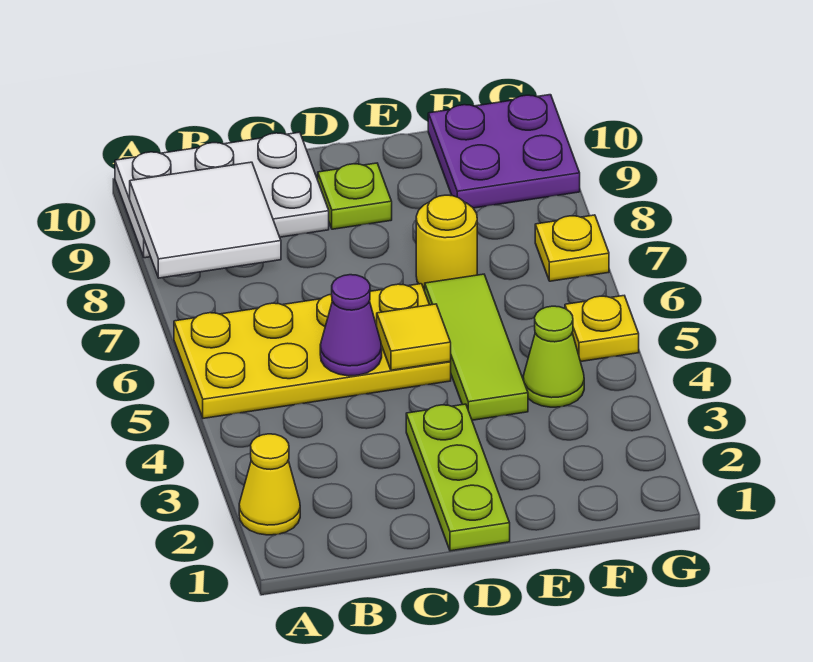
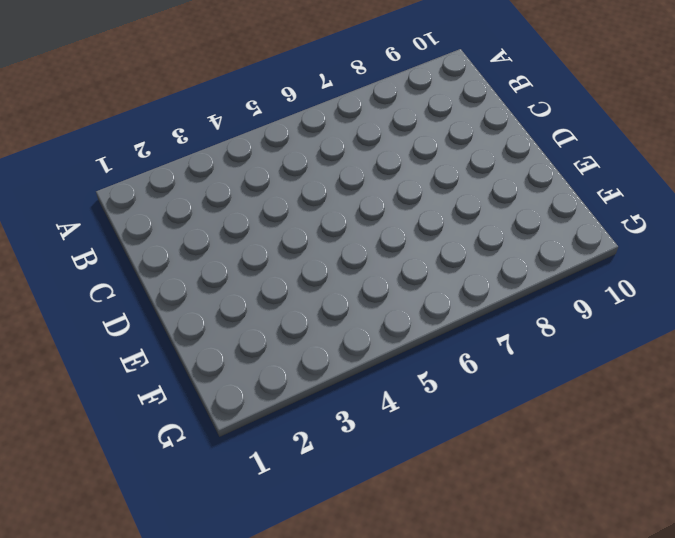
none -> yellow 1x1 cone [239,434,300,535]
none -> yellow 2x4 plate [174,284,451,418]
none -> white 2x3 plate [115,132,329,258]

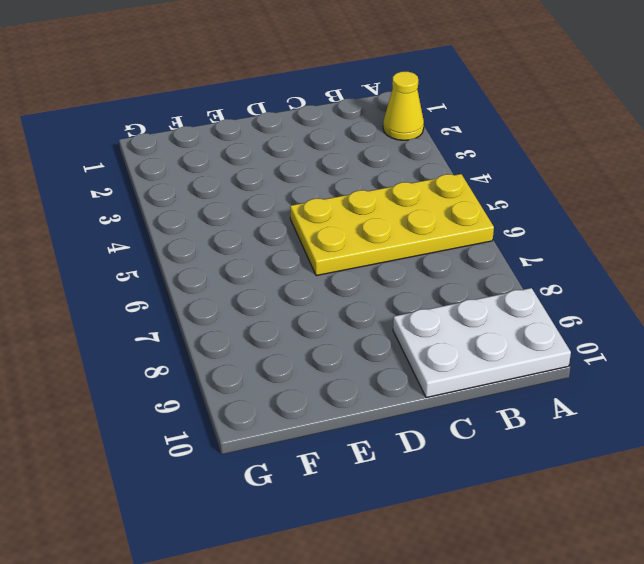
none -> lime 1x3 plate [406,404,510,551]
none -> lime 1x1 plate [318,163,392,229]
none -> lime 1x3 tile [425,274,528,420]

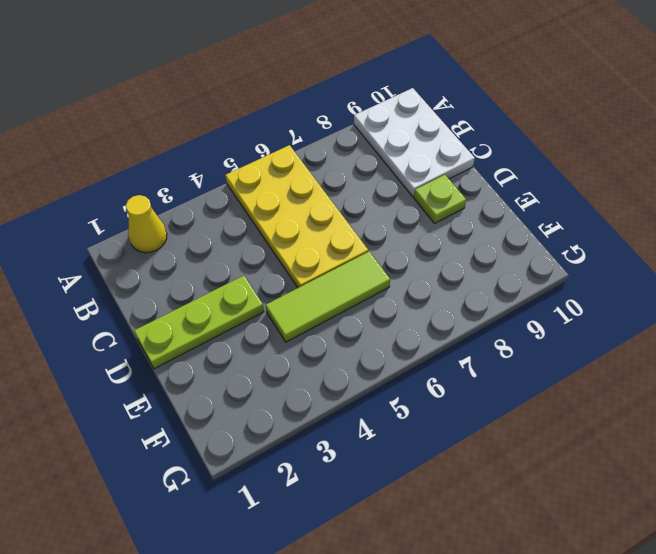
none -> yellow 1x1 round brick [416,195,477,290]
none -> lime 1x1 cone [523,306,584,407]
none -> purple 2x2 plate [428,95,580,208]

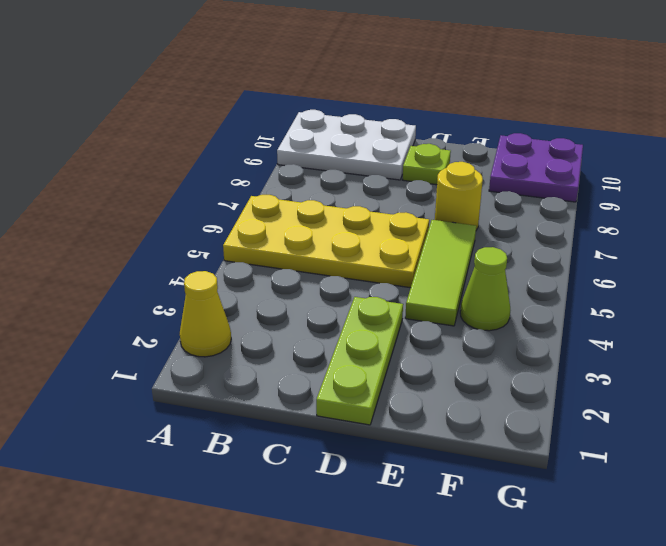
none -> yellow 1x1 plate [565,296,639,362]
none -> yellow 1x1 plate [535,215,609,281]
none -> white 2x2 tile [130,162,281,278]

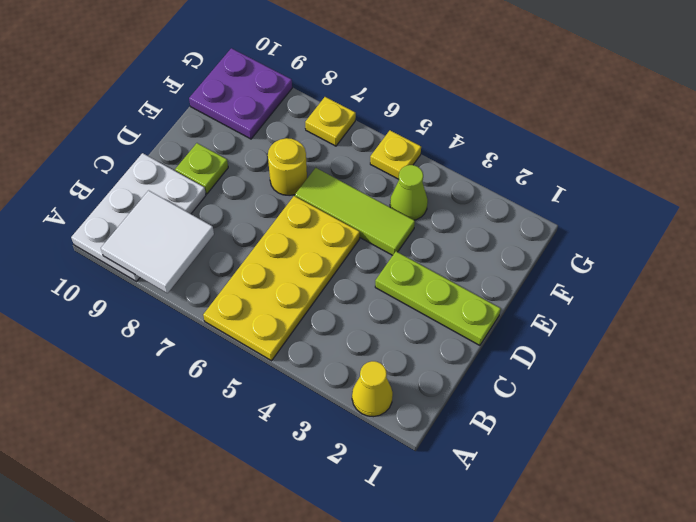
none -> purple 1x1 cone [320,275,382,376]
none -> yellow 1x1 tile [377,304,451,370]

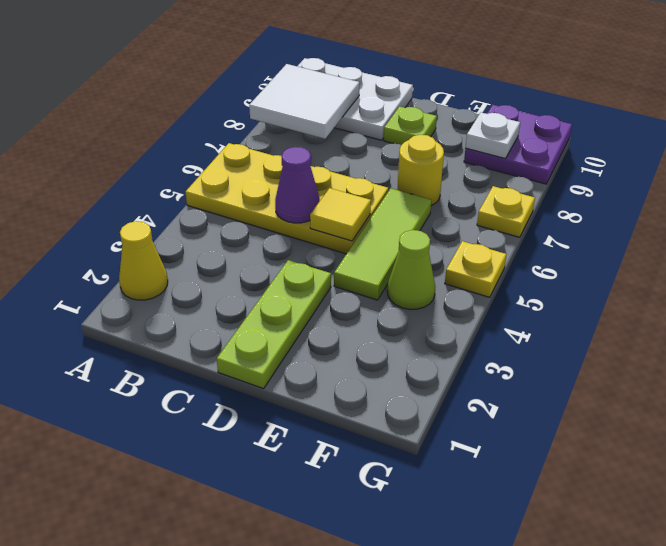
white 1x1 plate [466,112,520,159] -> none

